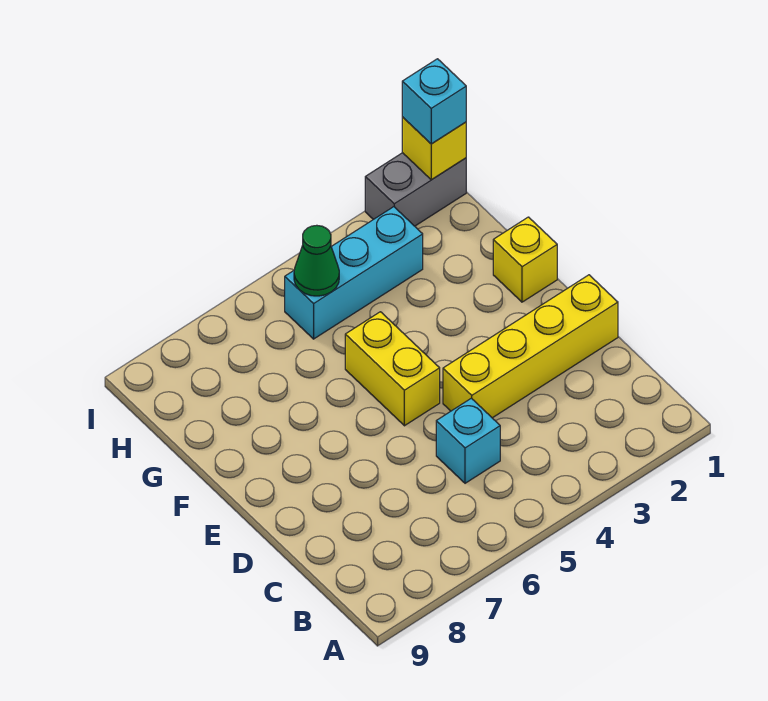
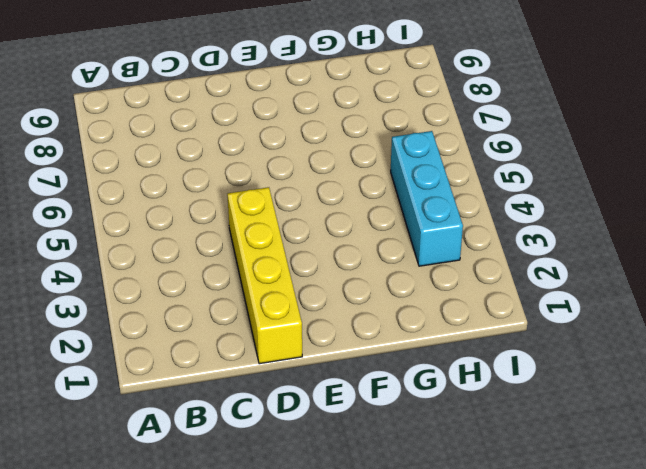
none -> cyan 1x1 brick [436,398,500,483]
none -> yellow 1x2 brick [345,312,440,426]

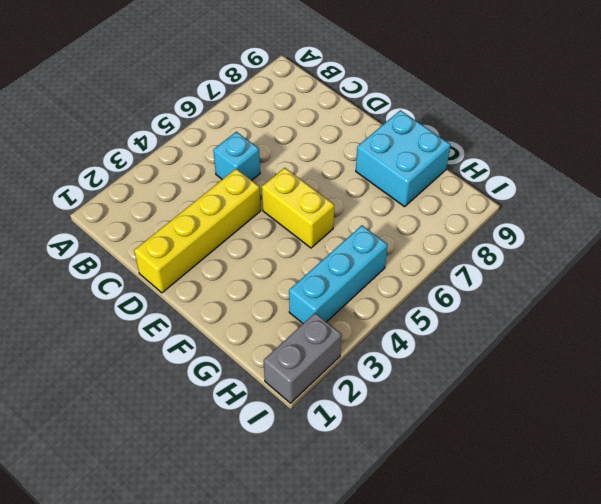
cyan 2x2 brick [356,110,450,207] -> none
none -> yellow 1x1 brick [493,217,557,302]
none -> green 1x1 cone [294,225,339,296]

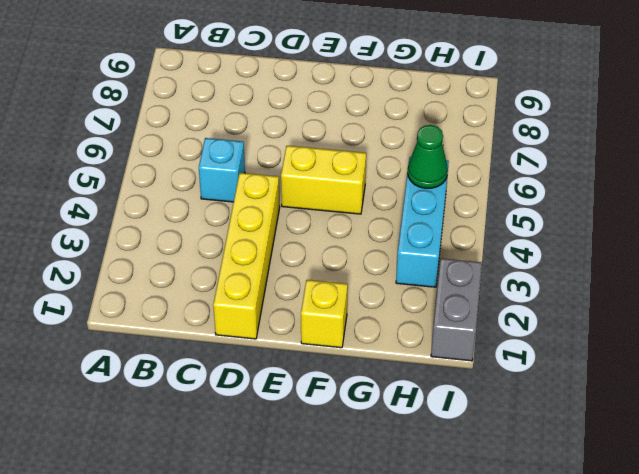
none -> yellow 1x1 brick [402,117,466,180]
none -> cyan 1x1 brick [402,59,466,144]

